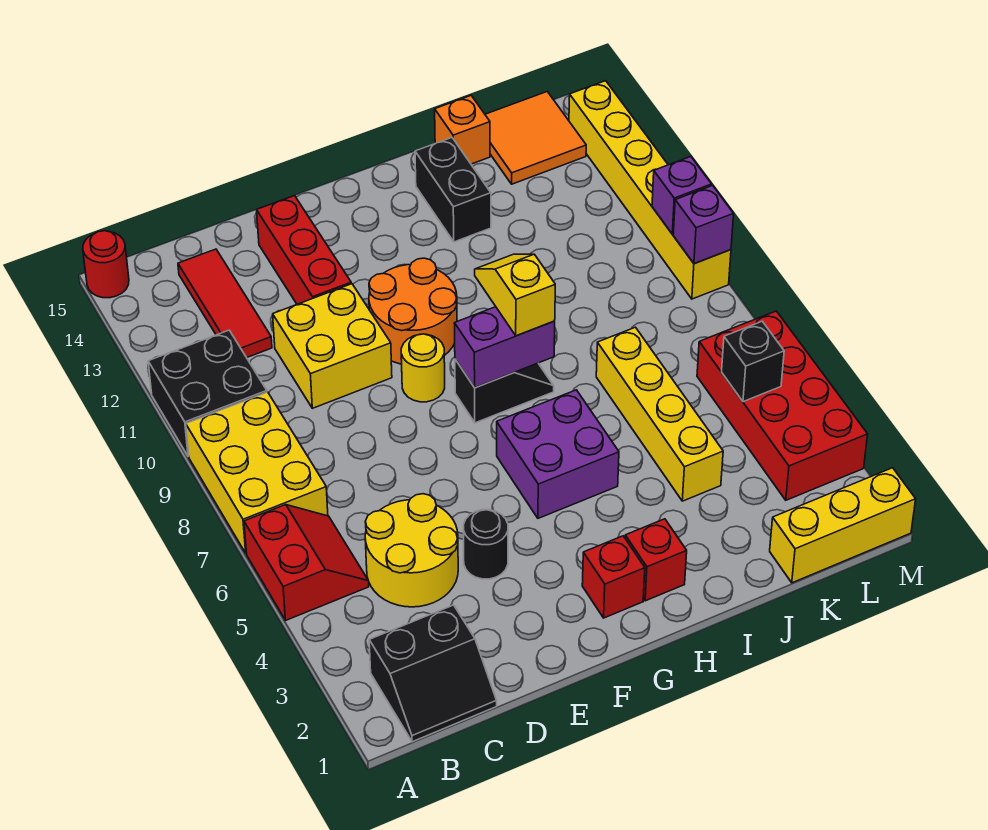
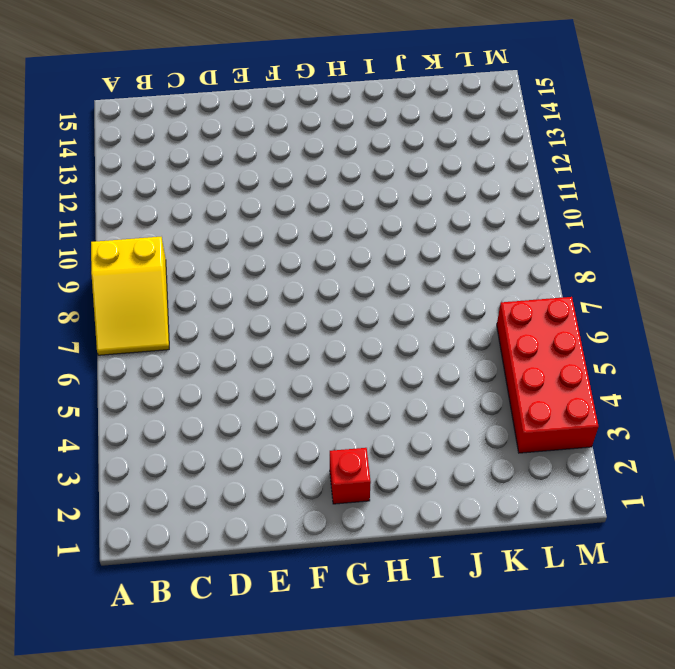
yellow 2x3 slope [91,237,169,355] -> yellow 2x3 brick [186,392,328,553]
none -> red 2x2 slope [244,505,369,620]
none -> black 2x2 brick [148,330,267,457]
none -> red 1x1 round brick [83,231,129,298]

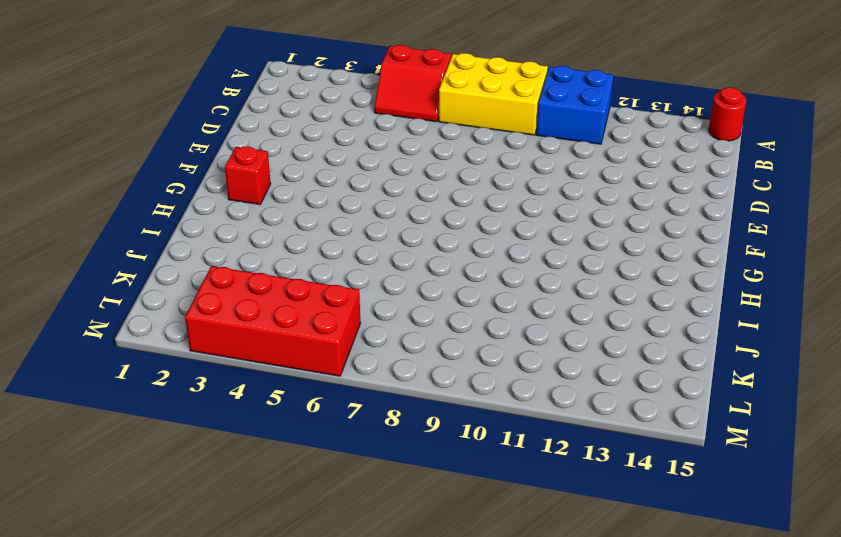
blue 2x2 brick [536,66,613,144] -> black 2x2 brick [148,330,267,457]
none -> black 2x2 slope [369,605,497,742]
none -> yellow 2x2 round brick [365,494,458,607]
none -> red 1x3 tile [178,249,272,358]

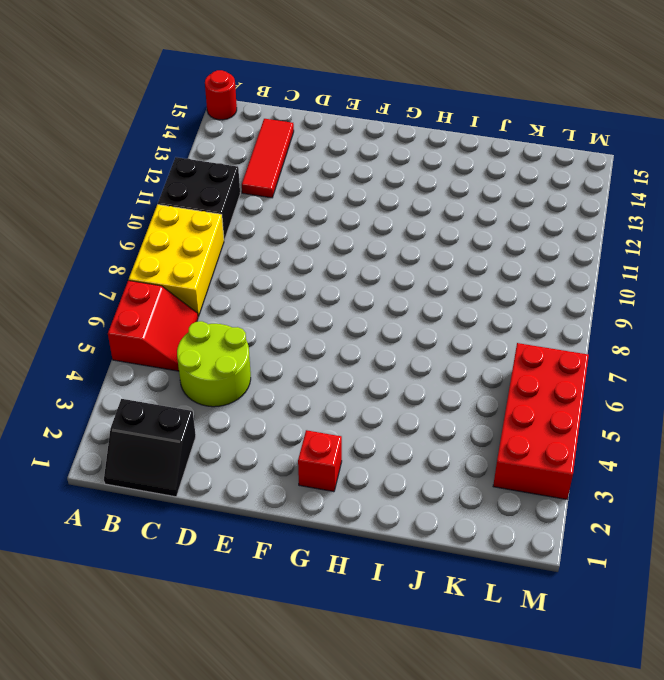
lime 2x2 round brick [177,321,251,407] -> yellow 2x2 round brick [365,494,458,607]
none -> yellow 2x2 brick [273,284,392,408]
none -> black 1x1 round brick [464,510,508,579]
none -> red 1x3 brick [257,196,351,304]

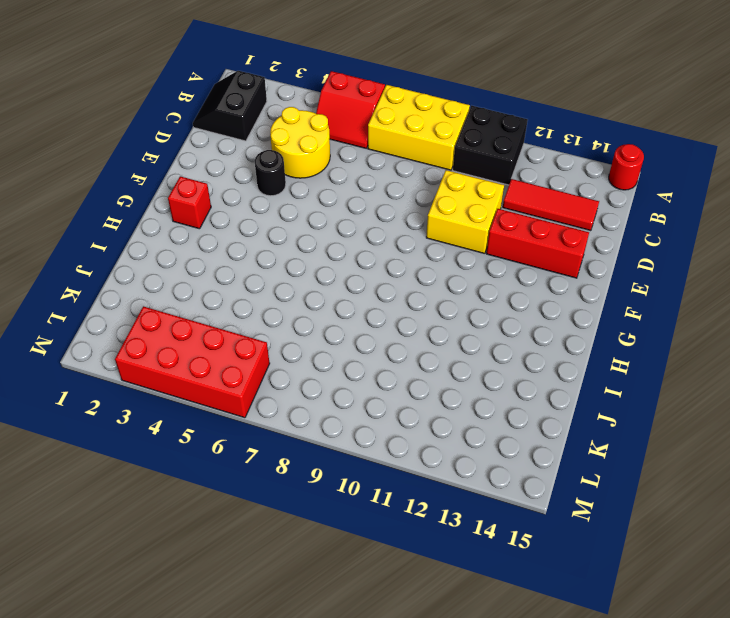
none -> yellow 1x1 round brick [401,334,445,402]
none -> orange 2x2 round brick [369,258,457,364]
none -> purple 2x2 brick [497,390,619,518]

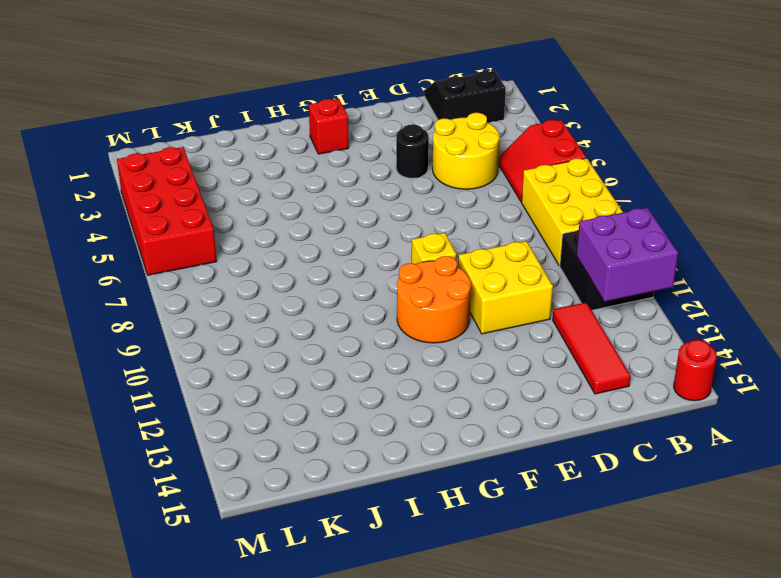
purple 2x2 brick [576,208,678,302] -> purple 2x2 brick moved to [497,390,619,518]
yellow 1x1 brick [412,233,456,264] -> yellow 1x1 round brick [401,334,445,402]
none -> red 1x3 brick [257,196,351,304]
none -> black 1x2 slope [455,359,554,423]
none -> red 1x1 brick [625,519,687,601]

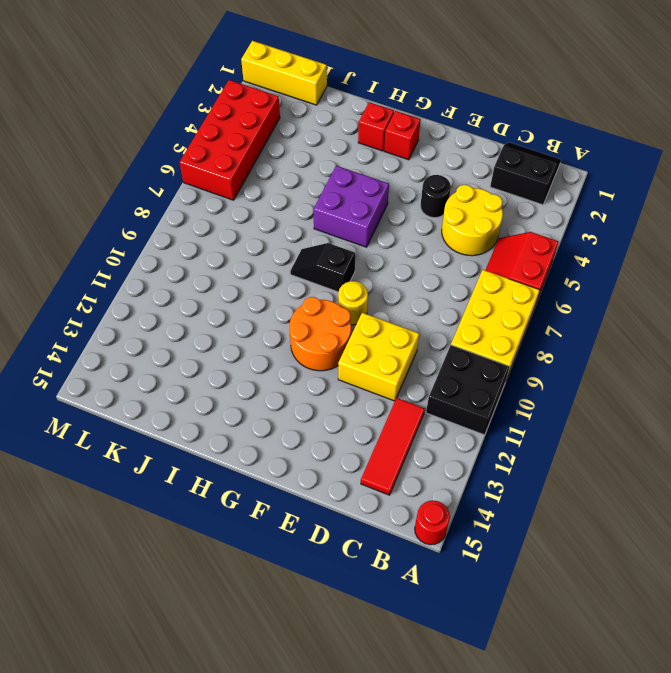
none -> red 1x3 brick [257,196,351,304]
none -> black 1x2 brick [415,138,491,242]
none -> yellow 1x4 brick [596,327,723,501]

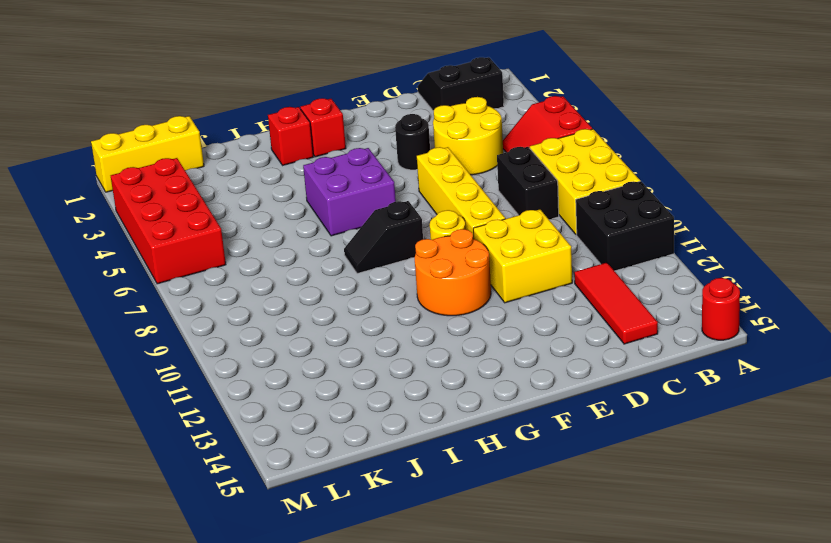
black 1x2 brick [497,147,559,219] -> black 1x2 brick moved to [415,138,491,242]
yellow 1x4 brick [417,147,505,239] -> yellow 1x4 brick moved to [596,327,723,501]
none -> red 1x3 brick [257,196,351,304]
none -> orange 1x1 brick [435,96,490,164]
none -> orange 2x2 tile [485,92,586,184]

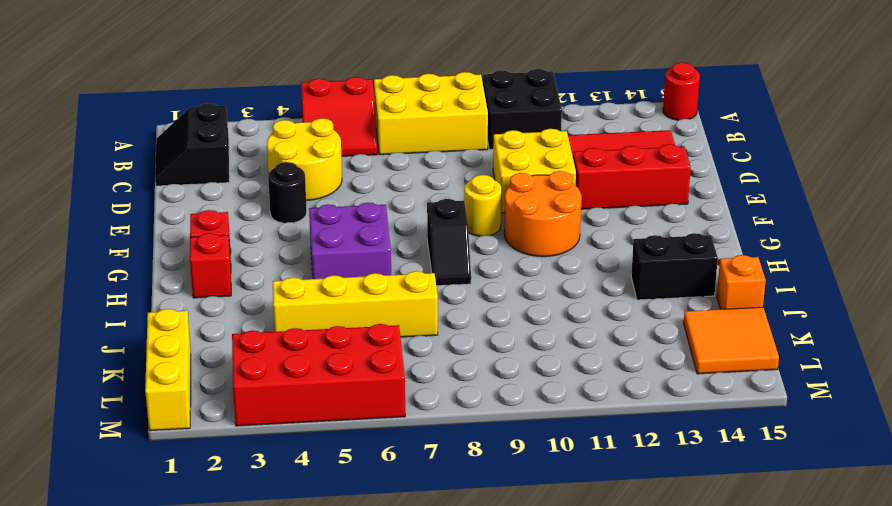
none -> yellow 1x6 brick [569,81,731,299]
none -> purple 1x2 brick [454,307,555,388]
none -> black 1x1 brick [722,321,784,402]

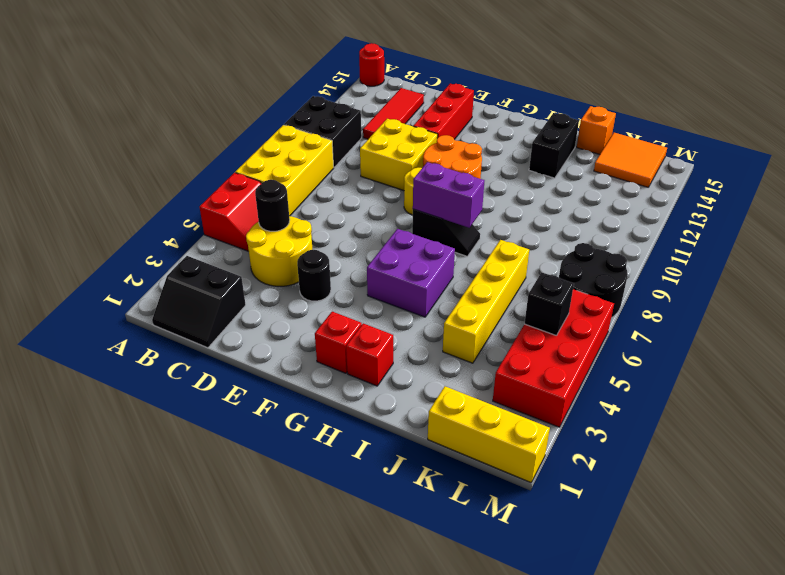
black 1x1 round brick [255,180,290,231] -> none
black 2x2 round brick [559,243,628,318] -> none
none -> yellow 1x6 brick [569,81,731,299]
none -> purple 1x1 brick [673,186,734,264]
none -> purple 1x1 brick [652,157,712,234]

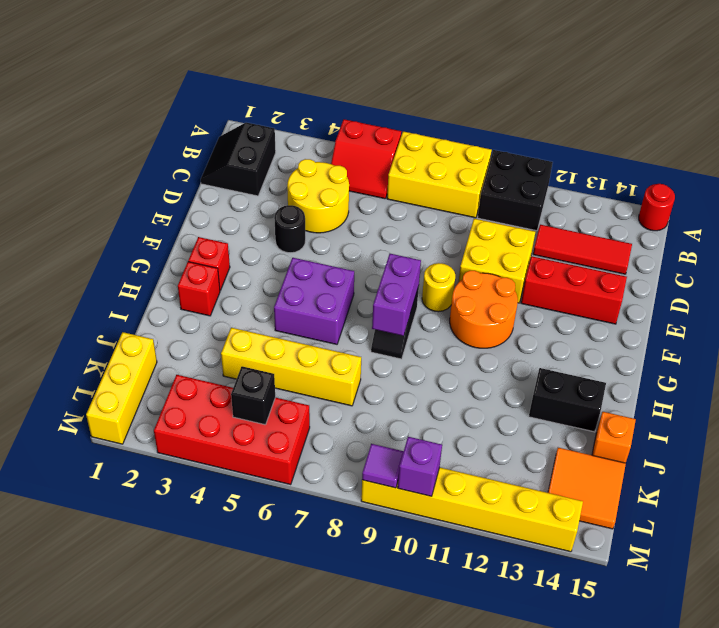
purple 1x1 tile [362,444,404,488] -> purple 1x1 brick [673,186,734,264]
none -> yellow 1x2 slope [475,254,555,336]

